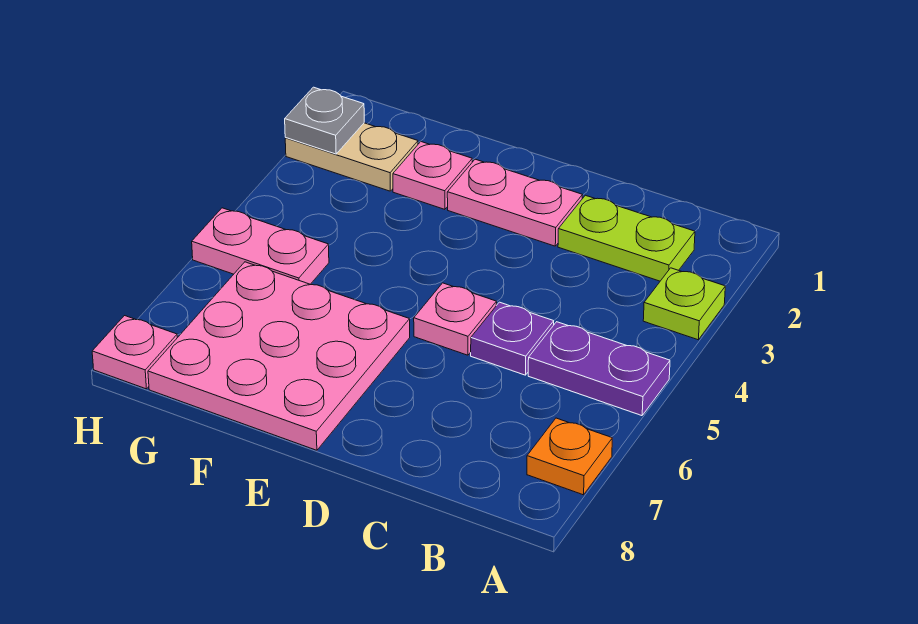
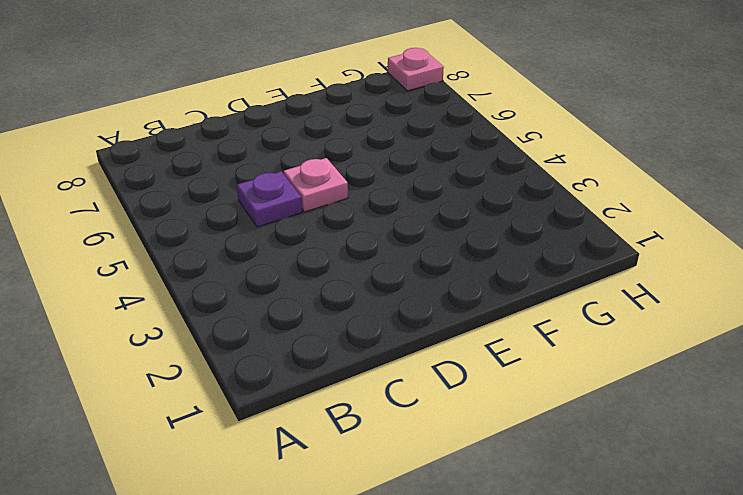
none -> lime 1x1 plate [643,268,725,340]
none -> purple 1x2 plate [528,322,670,416]
none -> orange 1x1 plate [527,418,612,495]

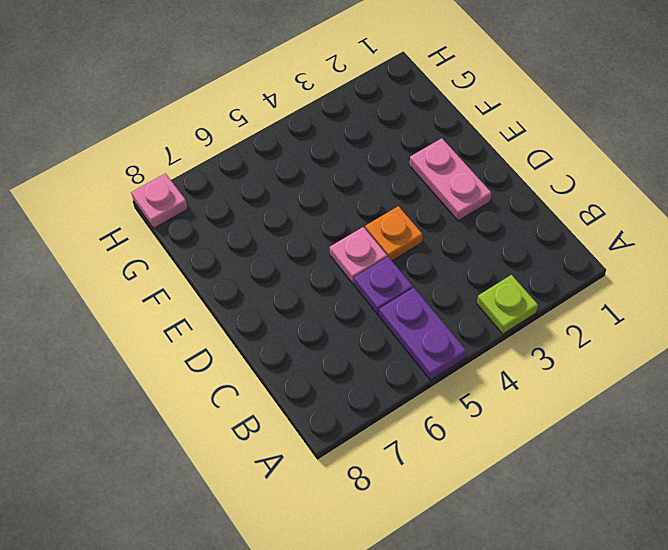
orange 1x1 plate [365,206,422,261] -> orange 1x1 plate moved to [527,418,612,495]
none -> lime 1x2 plate [558,195,695,281]
none -> pink 3x3 plate [148,262,410,450]
none -> pink 1x1 plate [393,142,472,209]

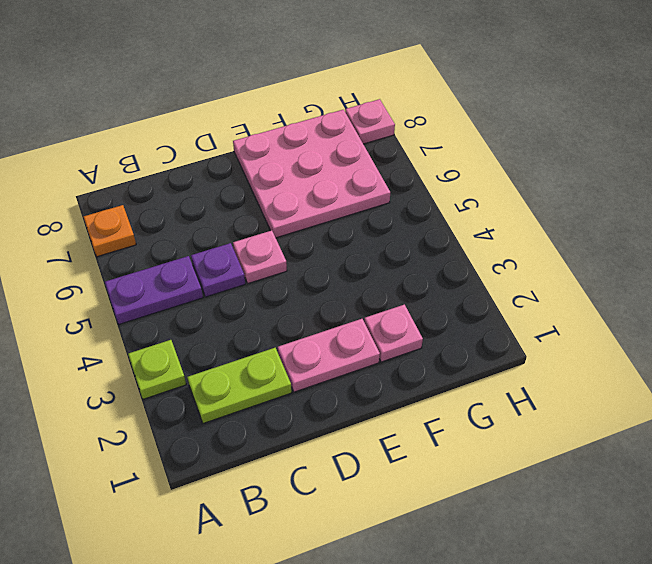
none -> tan 1x2 plate [285,123,418,191]
none -> pink 1x2 plate [192,208,329,284]
none -> grey 1x1 plate [285,87,364,154]

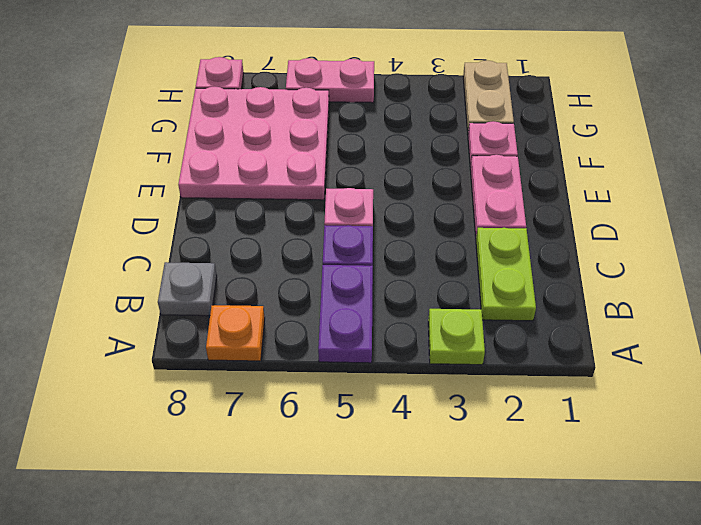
grey 1x1 plate [158,262,217,316] -> grey 1x1 plate moved to [285,87,364,154]
pink 1x2 plate [286,58,374,103] -> pink 1x2 plate turned to [192,208,329,284]

